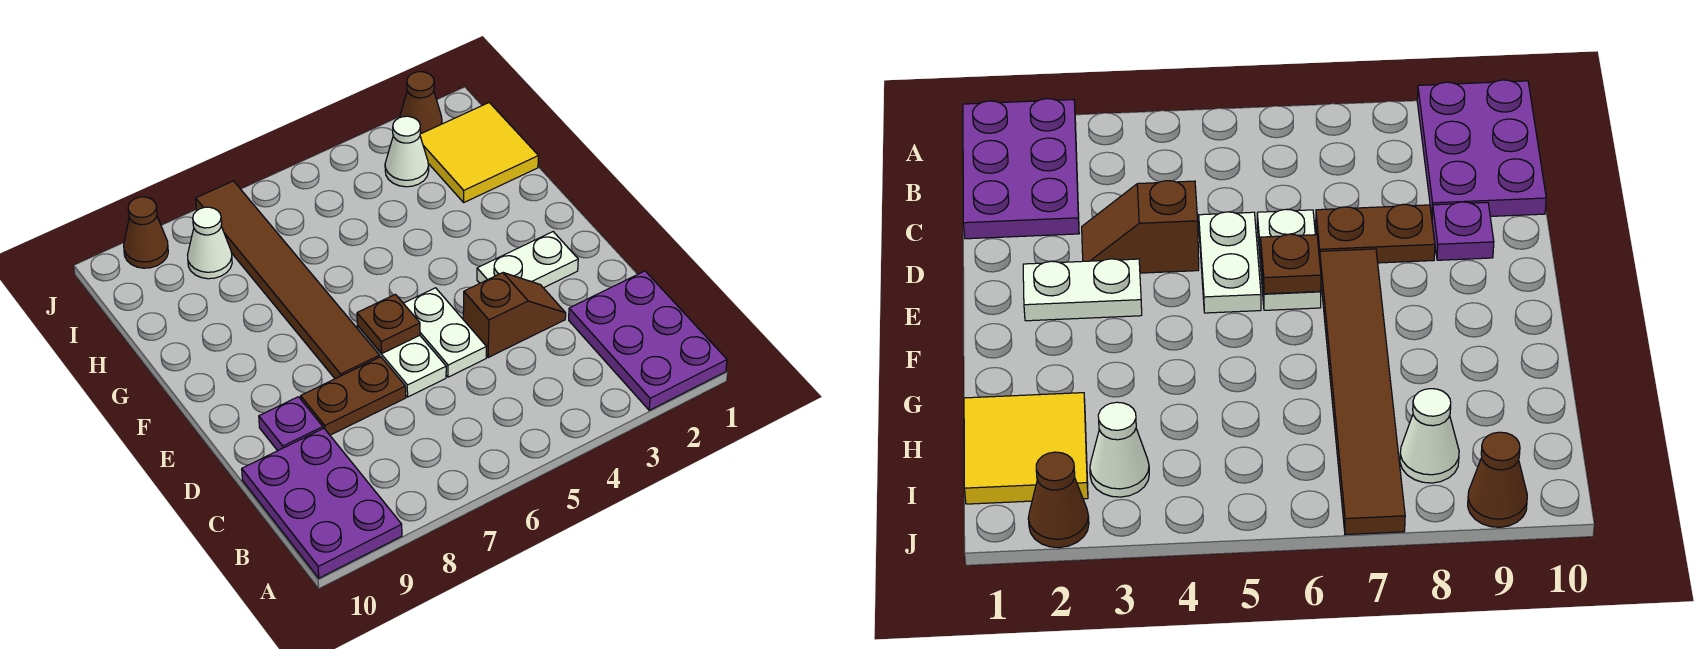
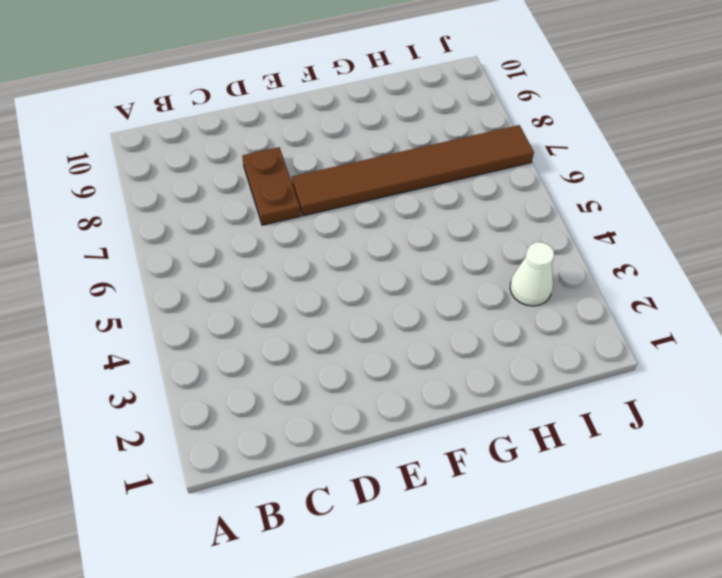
none -> purple 2x3 plate [569,271,727,410]
none -> purple 2x3 plate [242,428,402,578]
none -> brown 1x2 slope [463,273,566,357]

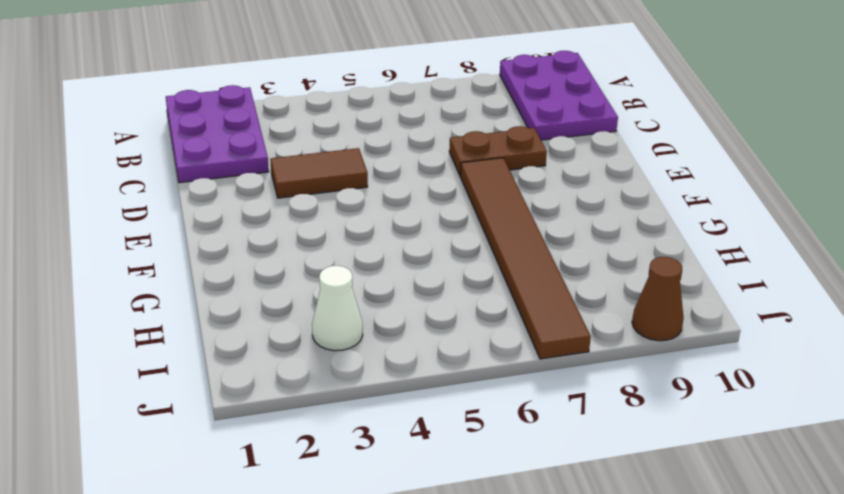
brown 1x2 tile [270,148,368,198] -> brown 1x2 slope [463,273,566,357]
none -> white 1x2 plate [403,288,486,377]
none -> white 1x2 plate [357,326,446,397]
none -> purple 1x1 plate [259,397,323,451]

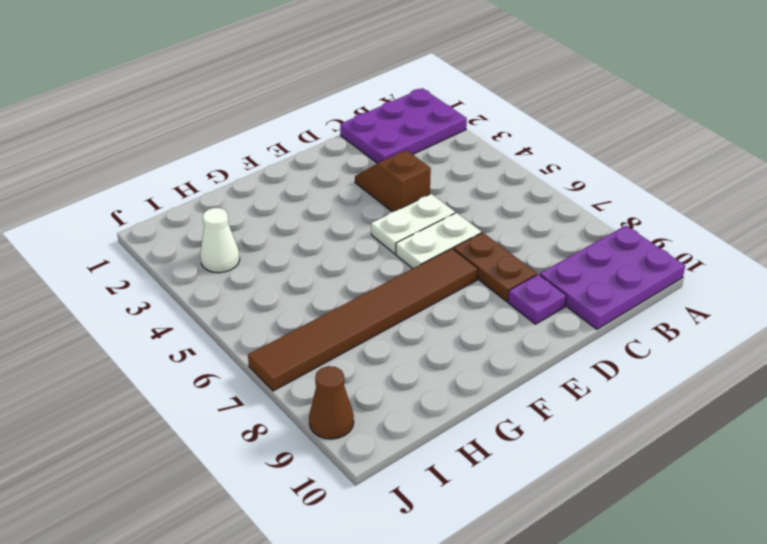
none -> white 1x2 plate [477,232,578,288]
none -> yellow 2x2 tile [420,103,538,202]
none -> white 1x1 cone [188,207,232,279]

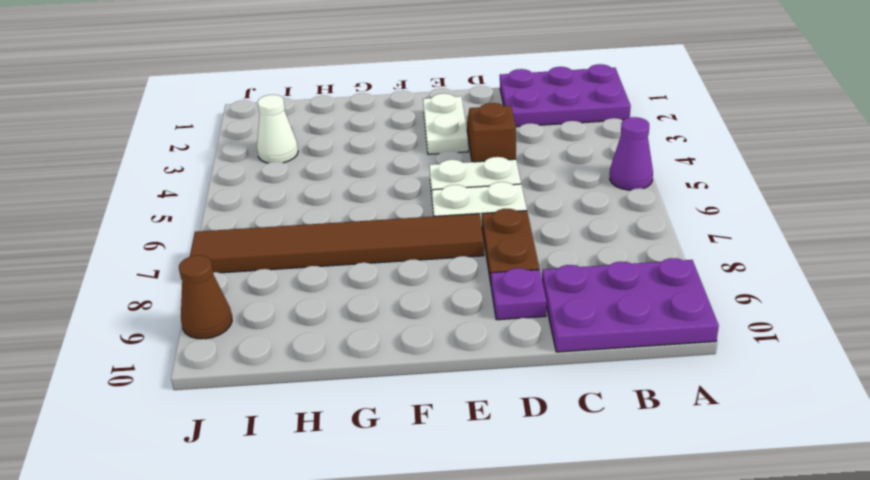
purple 1x1 cone [610,117,653,190] -> none
none -> yellow 2x2 tile [420,103,538,202]
none -> white 1x1 cone [188,207,232,279]
none -> brown 1x1 cone [400,72,442,134]

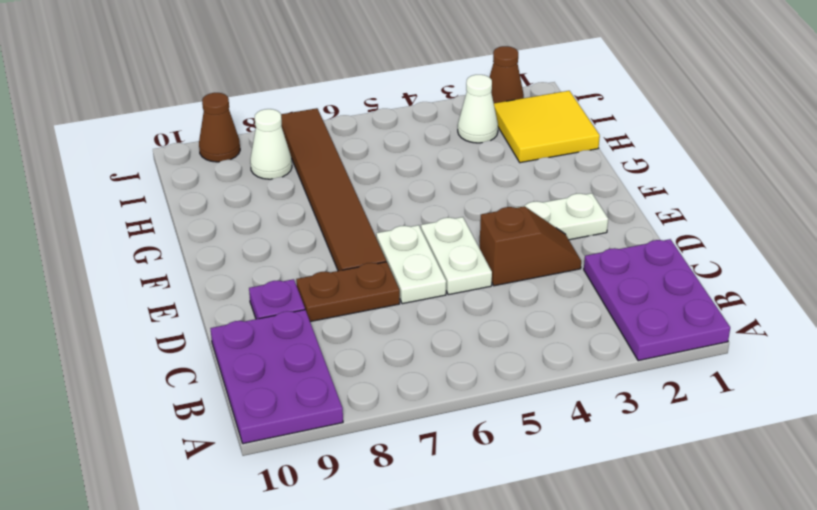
none -> brown 1x1 plate [357,294,420,354]

